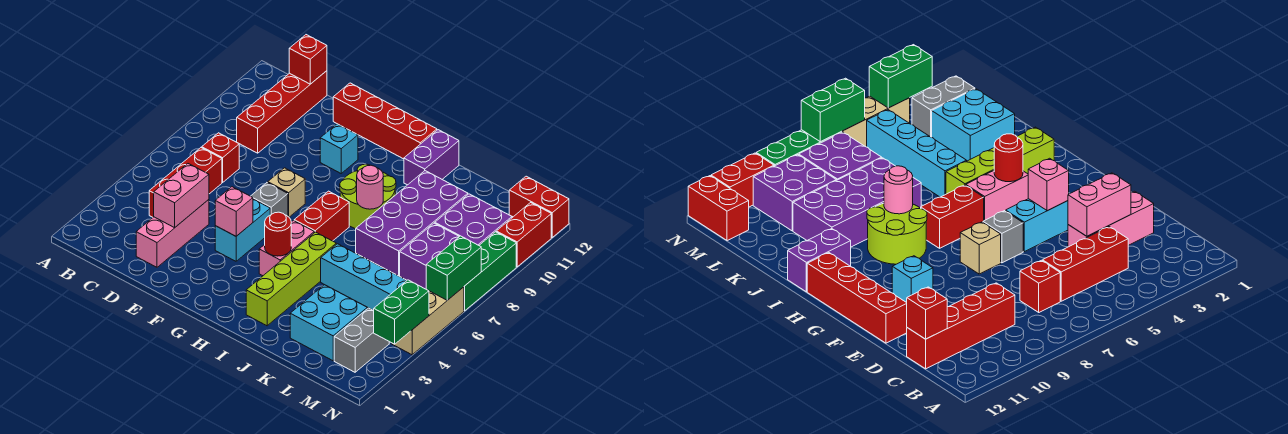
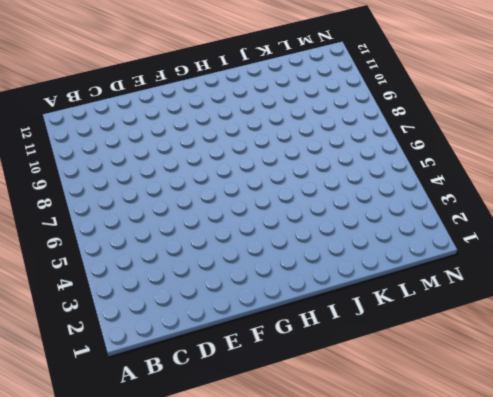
none -> red 1x3 brick [149,148,222,217]
none -> red 1x1 brick [202,133,239,182]
none -> red 1x4 brick [237,71,327,153]
none -> pink 1x3 brick [136,200,209,267]

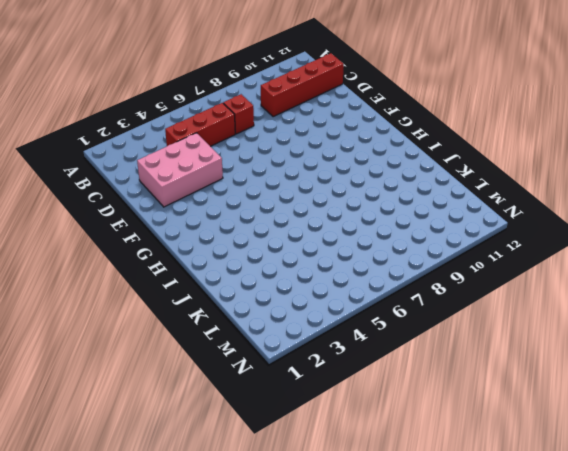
pink 2x3 brick [137,133,223,207] -> pink 1x3 brick [136,200,209,267]
none -> red 1x4 brick [333,83,437,159]
none -> cyan 1x2 brick [215,199,270,261]
none -> grey 1x1 brick [251,183,288,216]
none -> tan 1x1 brick [268,168,305,217]

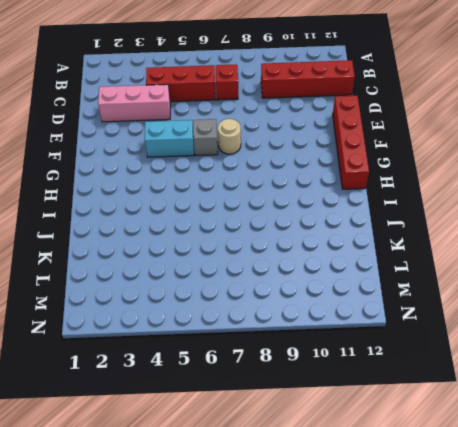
tan 1x1 round brick [218,119,241,154] -> tan 1x1 brick [268,168,305,217]
none -> cyan 1x1 brick [320,124,358,173]
none -> pink 1x2 brick [259,221,314,276]
none -> red 1x2 brick [294,191,349,241]
none -> lime 2x2 round brick [340,164,396,229]

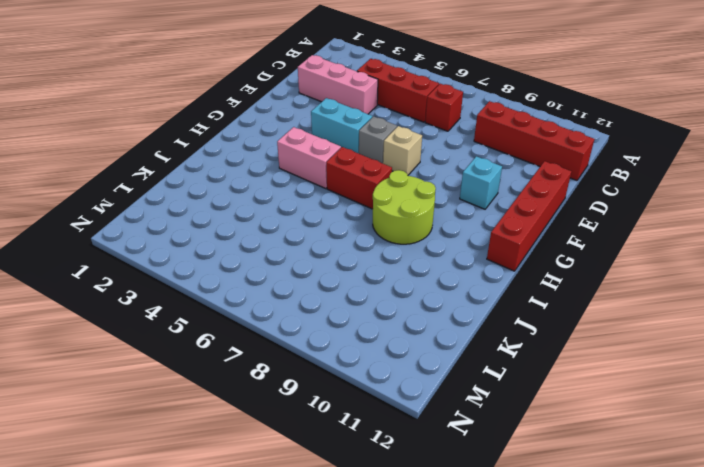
none -> lime 1x4 brick [246,232,336,326]
none -> purple 1x2 brick [404,130,459,185]
none -> cyan 1x4 brick [321,244,407,311]
none -> purple 2x4 brick [356,171,468,276]

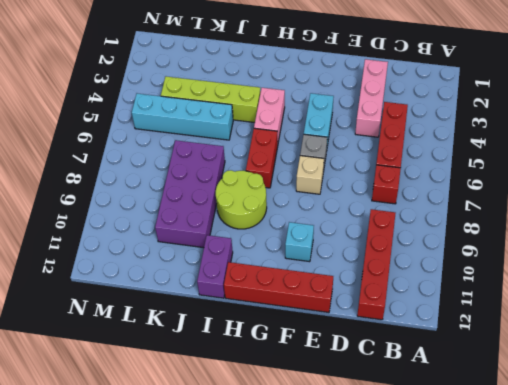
lime 1x4 brick [161,76,261,122] -> lime 1x4 brick turned to [246,232,336,326]
none -> cyan 2x2 brick [290,285,367,361]
none -> purple 2x2 brick [400,223,459,289]
none -> purple 2x2 brick [435,194,512,245]
none -> grey 1x2 brick [334,308,389,372]

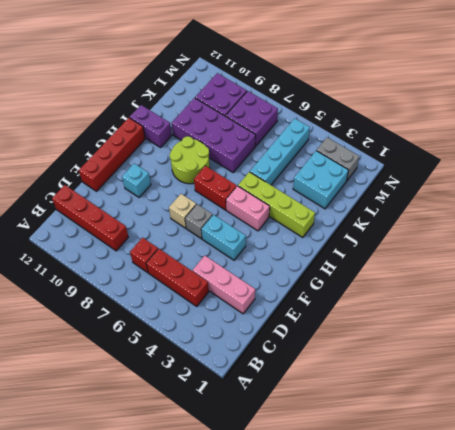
none -> red 1x2 brick [509,176,569,237]
none -> tan 1x3 brick [391,287,464,355]
none -> green 1x3 brick [464,232,516,311]
none -> red 1x2 brick [496,203,551,267]

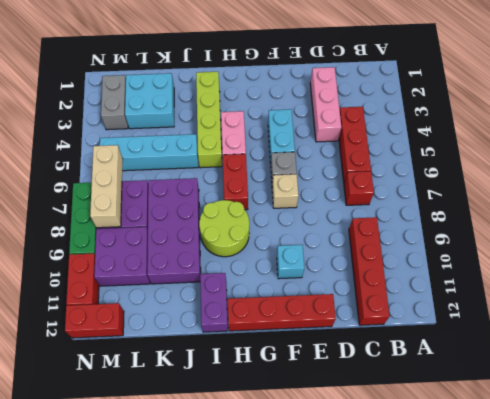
tan 1x3 brick [90,145,123,228] -> tan 1x3 brick moved to [391,287,464,355]
none -> red 1x1 brick [289,35,327,84]
none -> pink 1x2 brick [154,164,209,228]
none -> pink 1x1 brick [215,187,253,236]
none -> red 1x1 round brick [265,212,291,256]

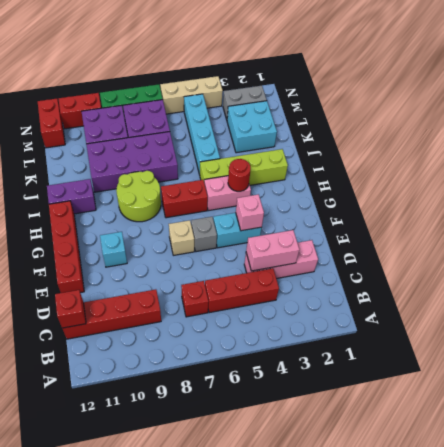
none -> pink 1x1 round brick [357,165,383,209]
none -> green 1x2 brick [374,280,429,344]
none -> green 1x2 brick [426,236,481,300]

